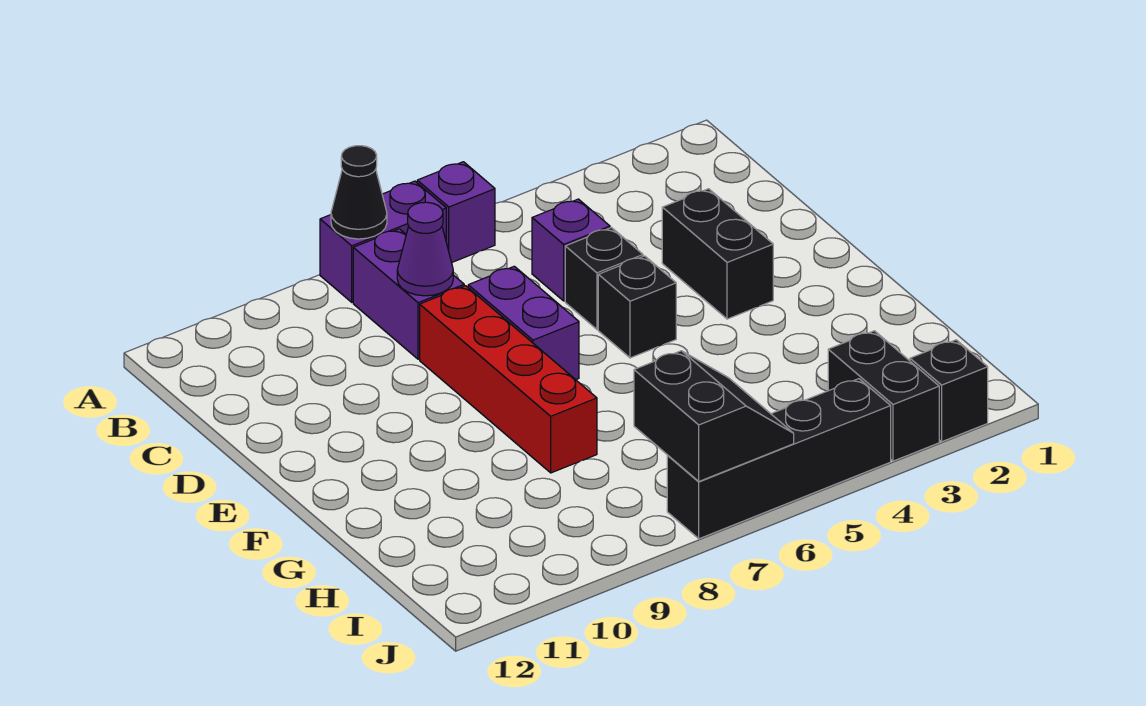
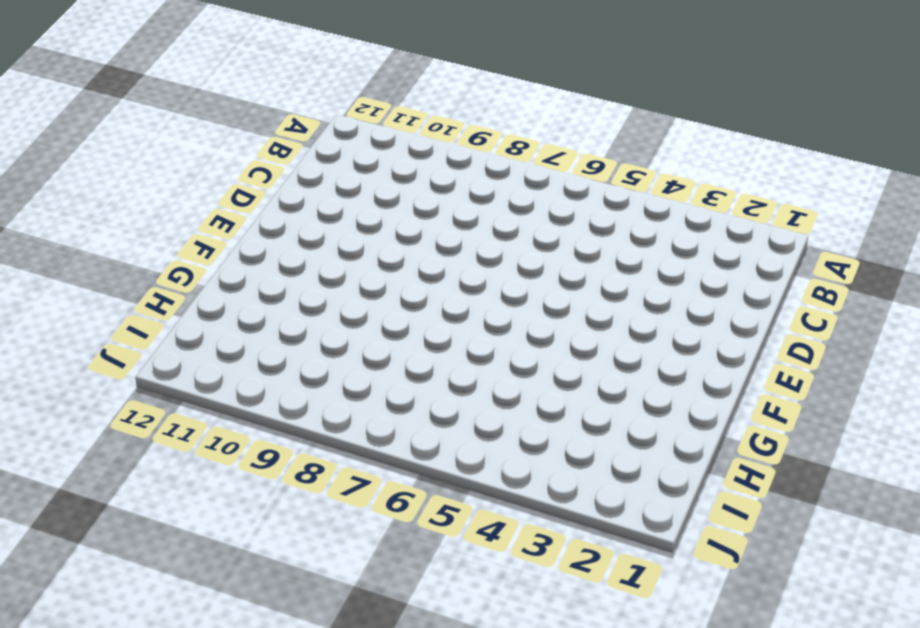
none -> purple 1x1 brick [417,162,495,263]
none -> purple 1x2 brick [320,181,446,302]
none -> purple 1x2 brick [353,229,464,359]

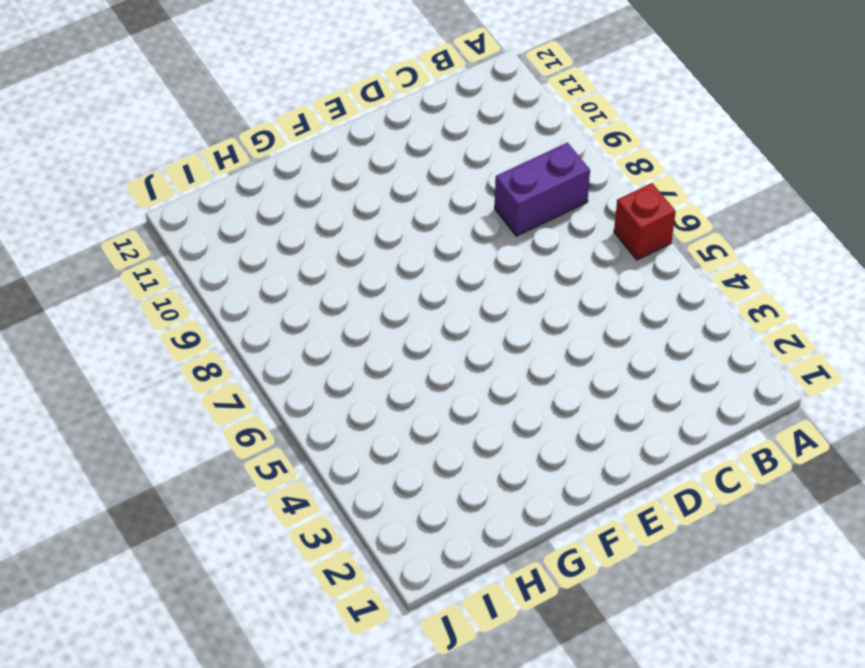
red 1x1 brick [614,183,676,260] -> purple 1x1 brick [417,162,495,263]
none -> purple 1x2 brick [320,181,446,302]
none -> purple 1x1 brick [532,199,610,301]
none -> black 1x2 brick [662,189,773,319]

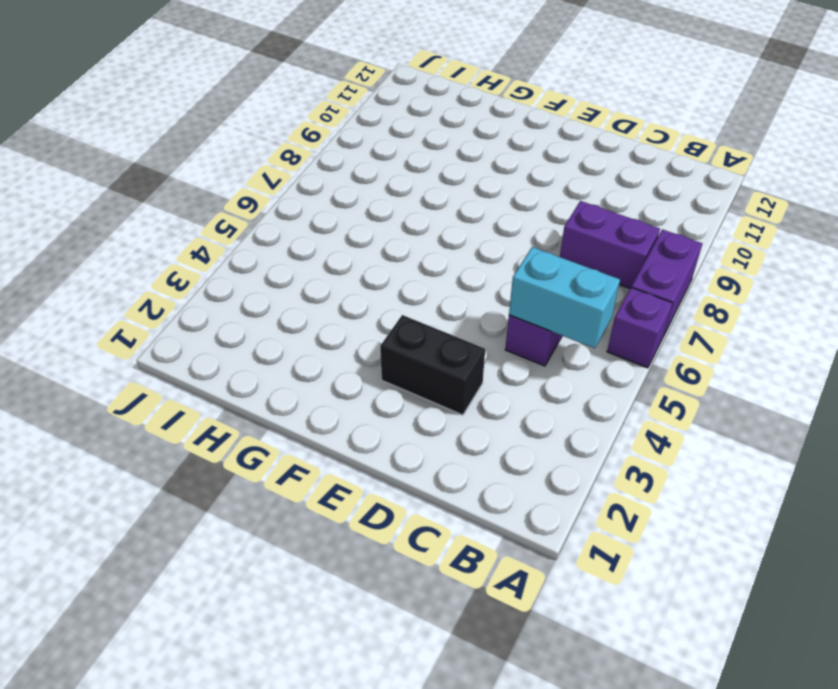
cyan 1x2 brick [509,247,620,348] -> none
none -> black 1x1 brick [565,228,643,329]
none -> purple 1x2 brick [468,266,579,380]
none -> red 1x4 brick [420,286,597,473]

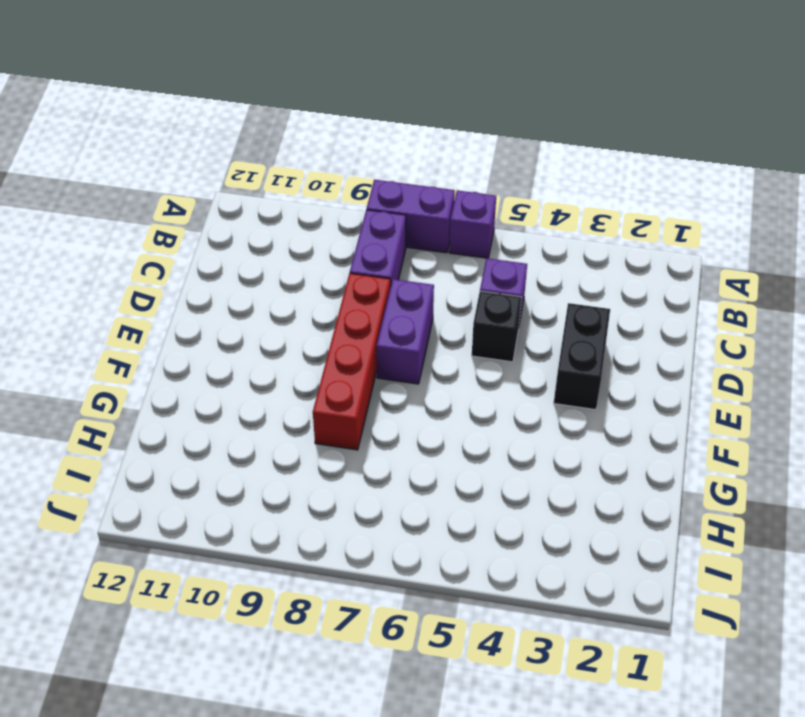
none -> black 1x1 brick [598,256,676,358]
none -> black 1x2 brick [828,331,939,461]
none -> black 1x1 brick [910,340,988,442]

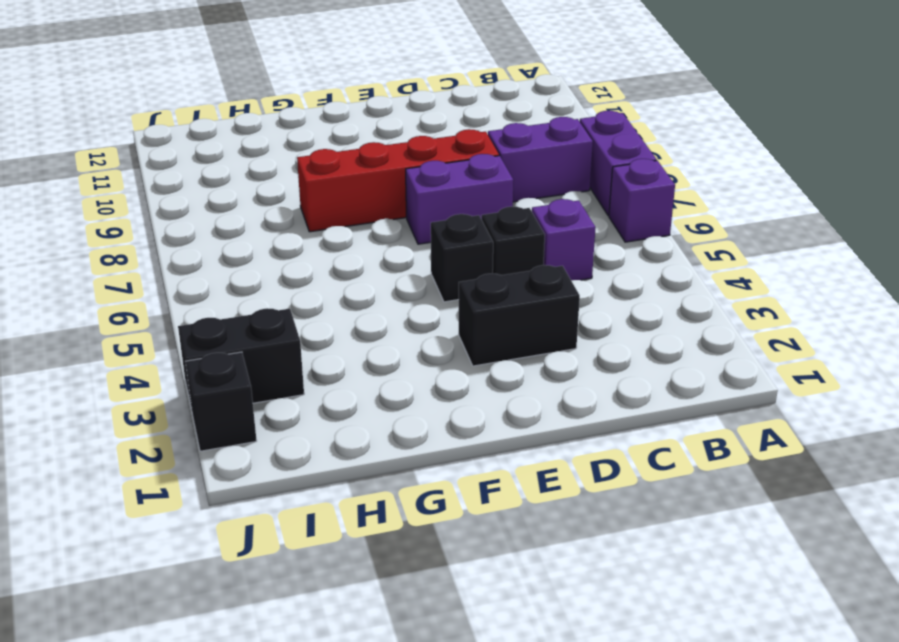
none -> black 1x4 brick [667,379,891,539]
none -> black 1x1 cone [331,146,387,239]
none -> purple 1x1 cone [397,202,453,296]

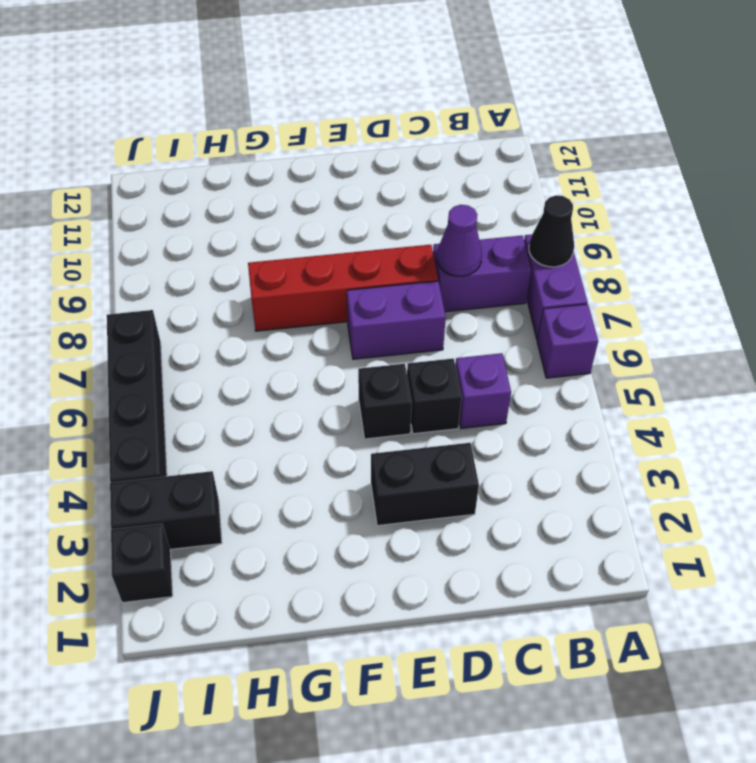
none -> black 2x2 slope [634,351,794,481]

